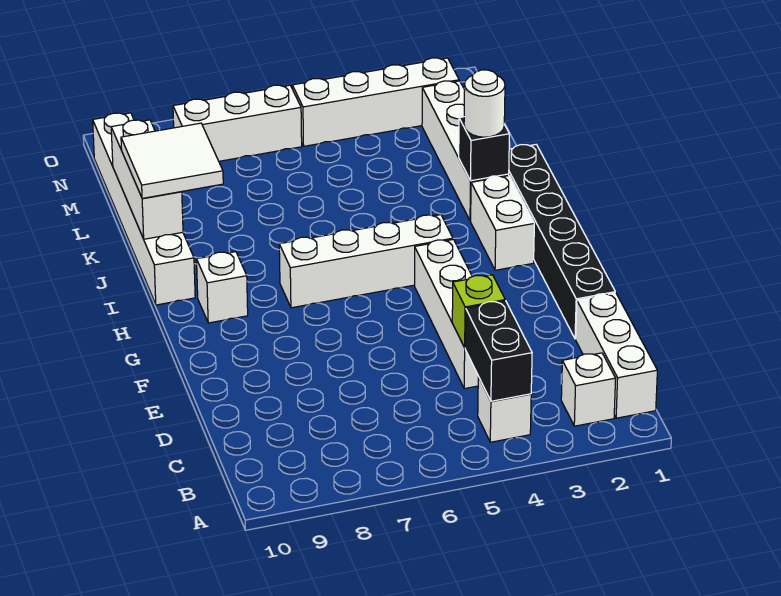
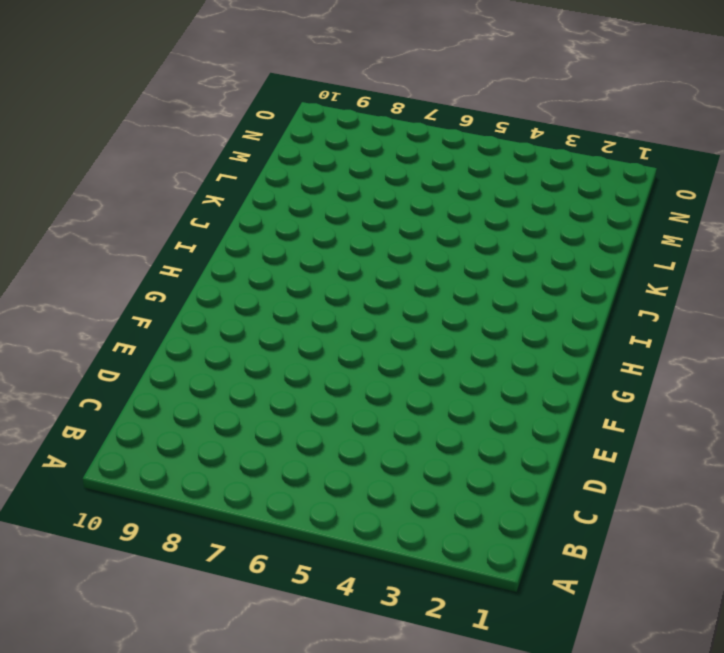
none -> white 1x3 brick [576,293,657,418]
none -> white 1x1 brick [561,353,616,426]
none -> white 1x1 brick [478,376,531,442]

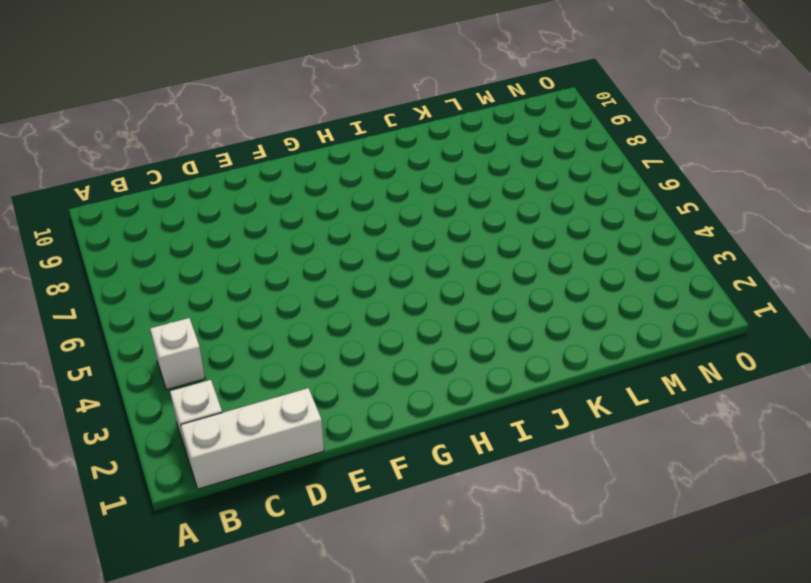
none -> white 1x4 brick [415,239,478,389]
none -> black 1x6 brick [509,145,615,339]
none -> white 1x2 brick [471,176,534,270]

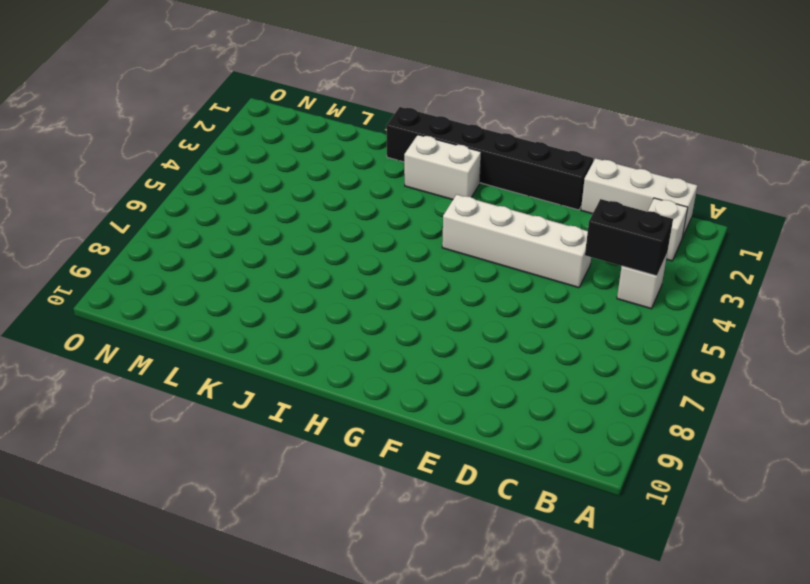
none -> white 1x4 brick [279,215,453,308]
none -> white 1x1 brick [197,252,248,323]
none -> white 1x6 brick [93,113,195,305]

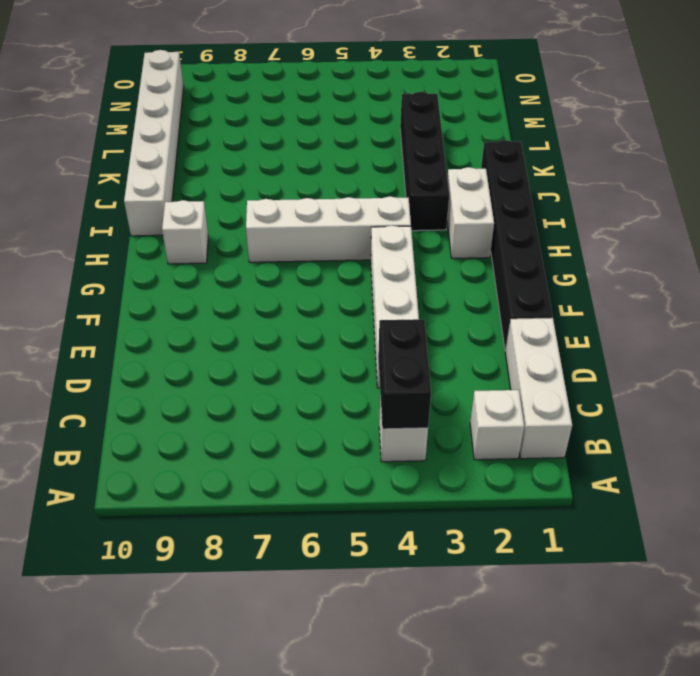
black 1x4 brick [400,92,449,231] -> none
none -> white 1x4 brick [422,81,509,221]
none -> white 1x4 brick [292,58,459,146]
none -> white 1x3 brick [173,85,302,161]

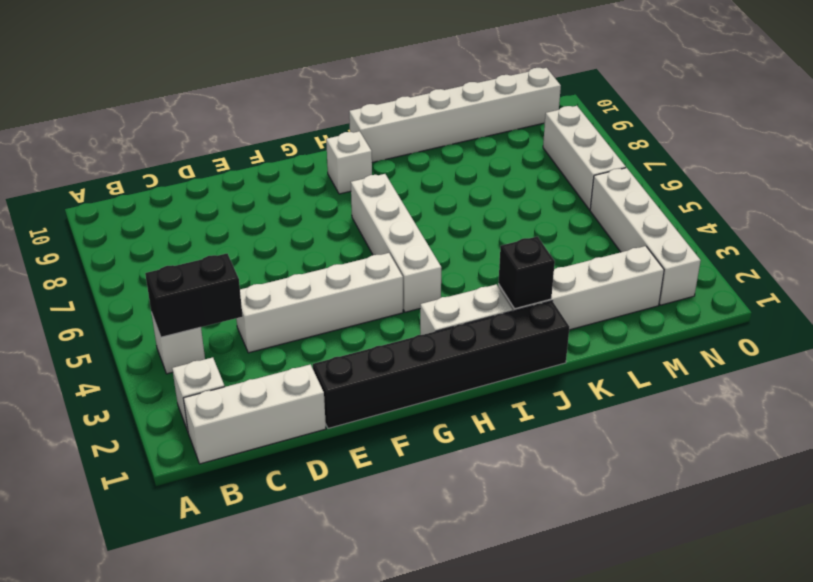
none -> lime 1x1 brick [452,275,505,348]
none -> white 1x3 brick [111,120,183,239]
none -> white 1x1 round brick [464,70,505,137]

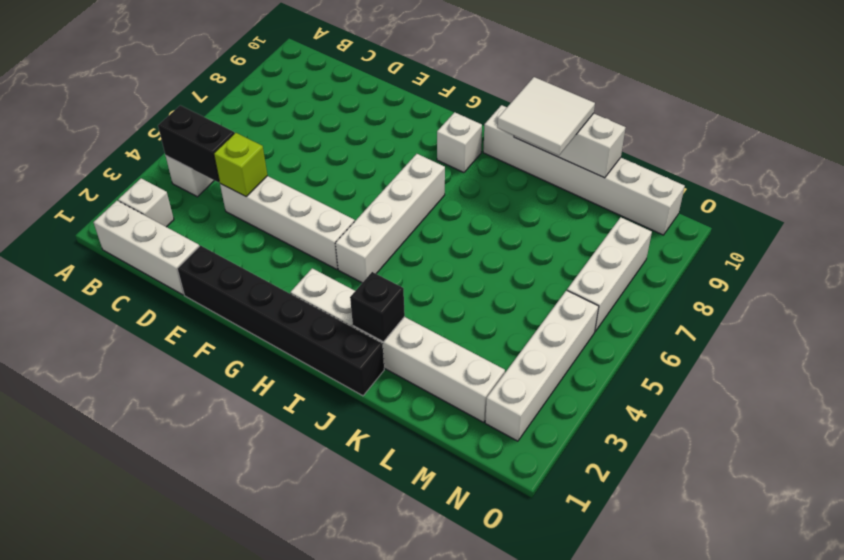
none -> white 1x1 round brick [464,70,505,137]

